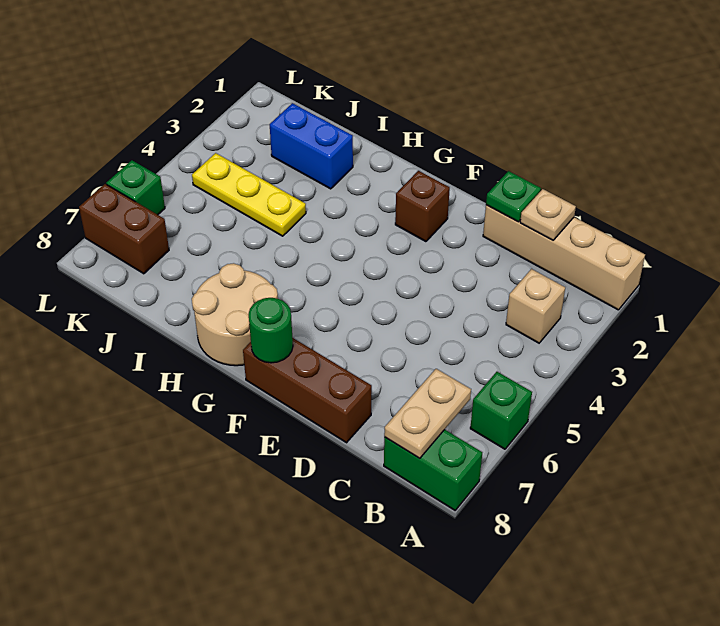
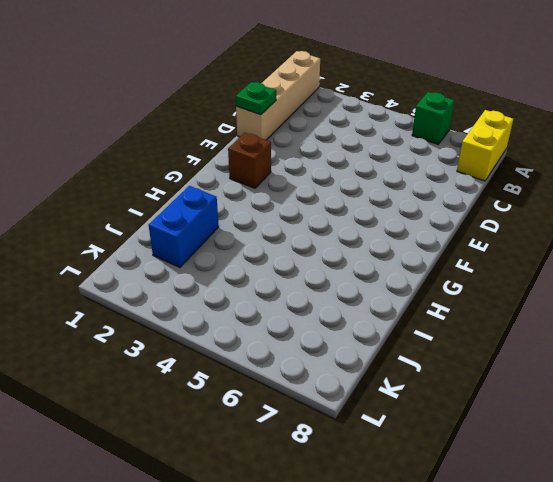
yellow 1x2 brick [457,110,513,181] -> green 1x2 brick [384,430,482,510]
none -> tan 1x1 brick [506,269,565,343]
none -> brown 1x3 brick [243,338,372,443]
none -> tan 2x2 round brick [192,263,278,366]

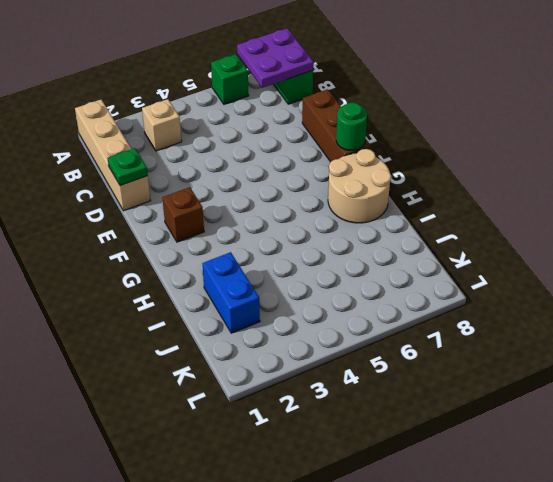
purple 2x2 plate [237,28,313,88] -> tan 1x2 plate [384,369,471,458]
none -> yellow 1x3 plate [192,153,306,236]
none -> brown 1x2 brick [79,184,169,274]
none -> green 1x1 brick [106,160,165,215]

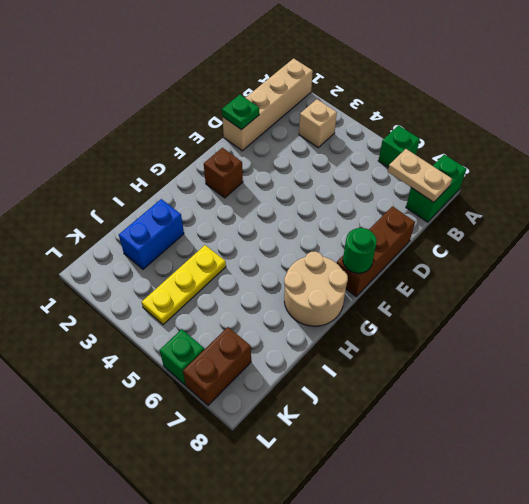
none -> tan 1x1 plate [520,189,576,240]

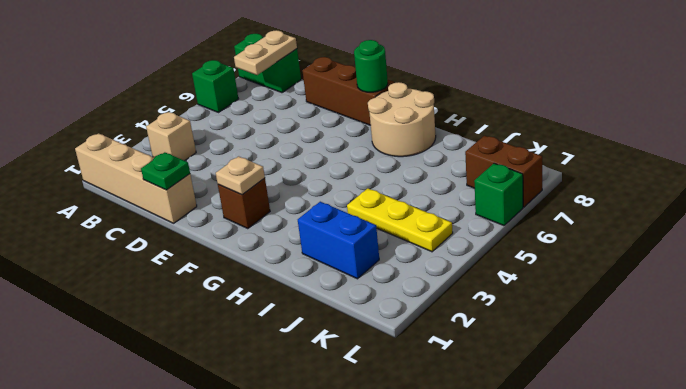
tan 1x1 plate [216,156,265,195] -> tan 1x1 plate moved to [520,189,576,240]

